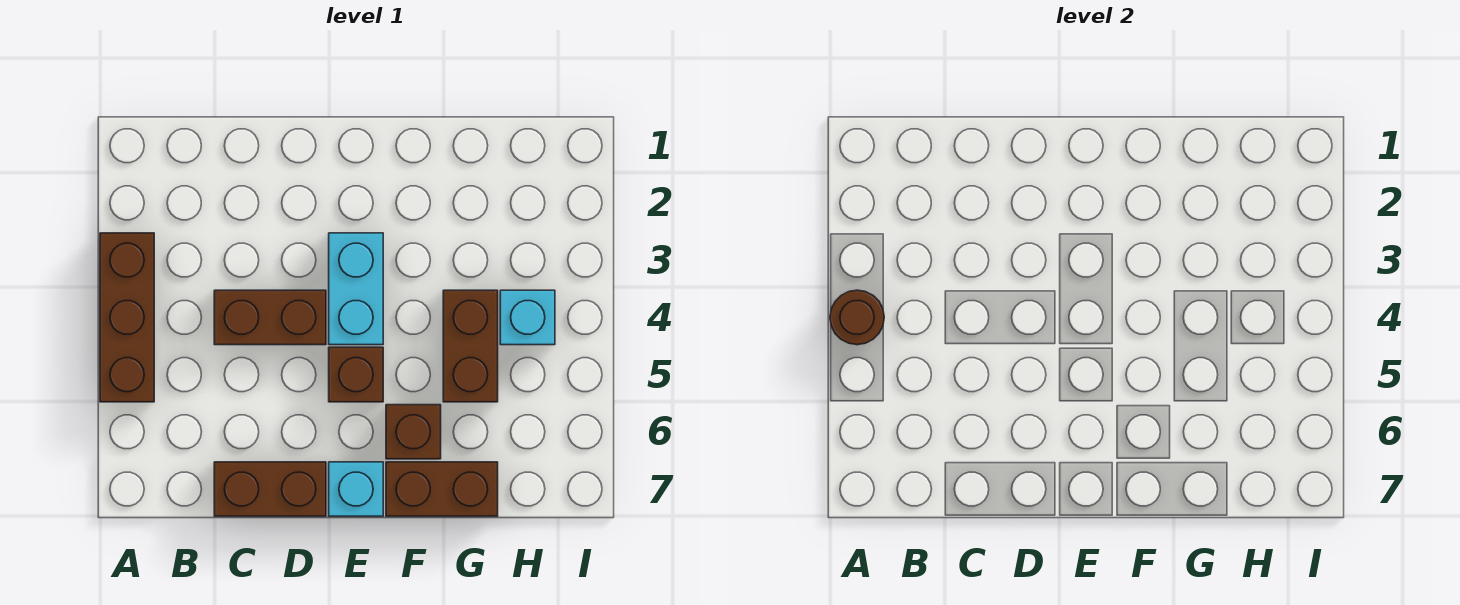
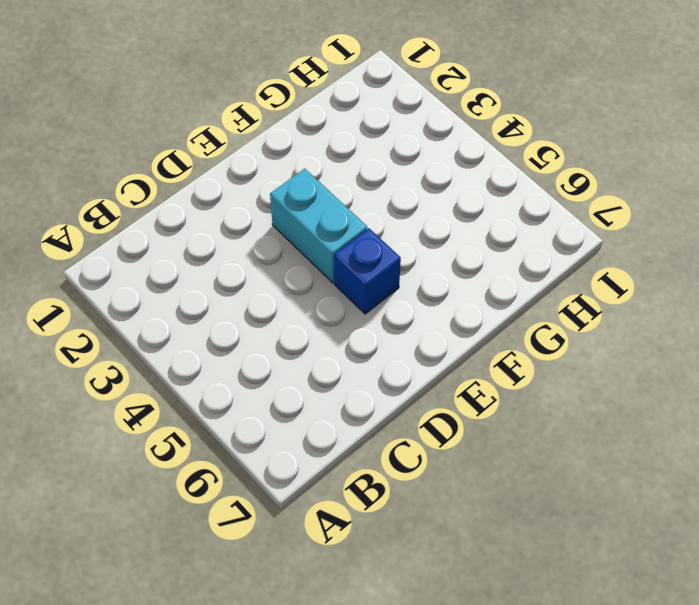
blue 1x1 brick [334,228,401,314] -> brown 1x1 brick [329,347,383,402]
none -> brown 1x3 brick [100,233,154,402]
none -> brown 1x2 brick [214,290,326,345]

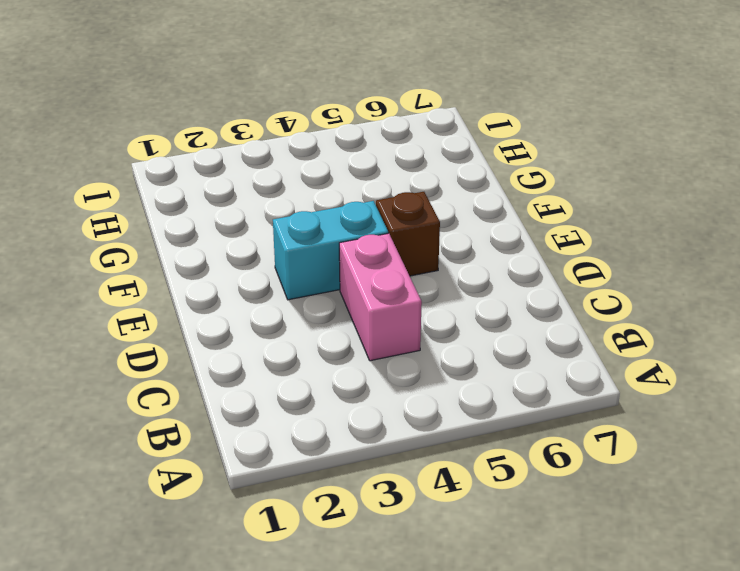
pink 1x2 brick [339,233,422,361] -> brown 1x2 brick [214,290,326,345]
none -> brown 1x3 brick [100,233,154,402]
none -> brown 1x2 brick [214,462,326,516]

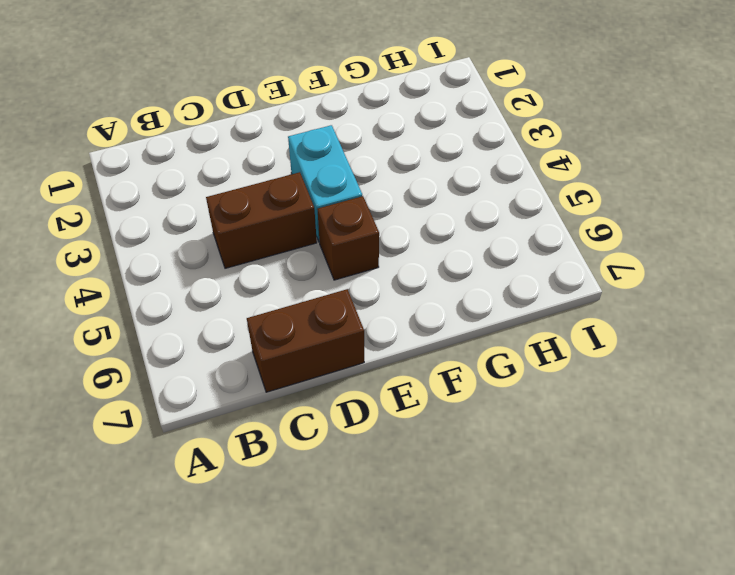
none -> brown 1x3 brick [100,233,154,402]
none -> cyan 1x1 brick [329,462,383,516]

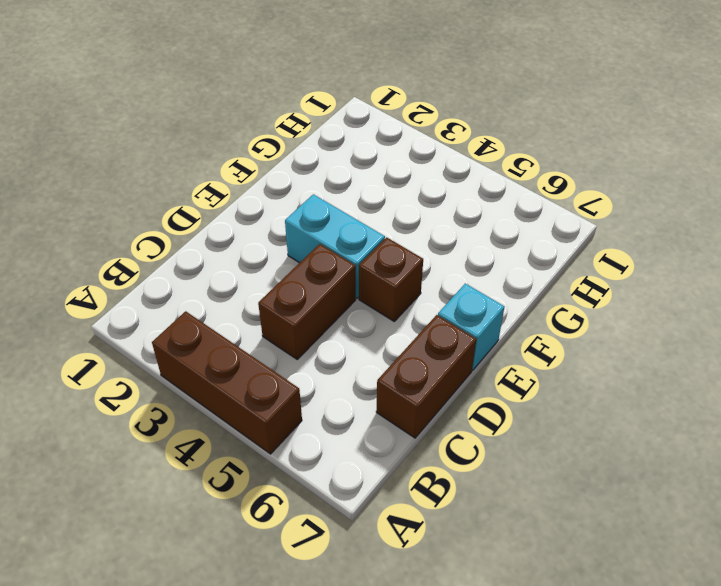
none -> brown 1x1 brick [386,405,441,459]
none -> brown 1x2 brick [386,462,498,516]

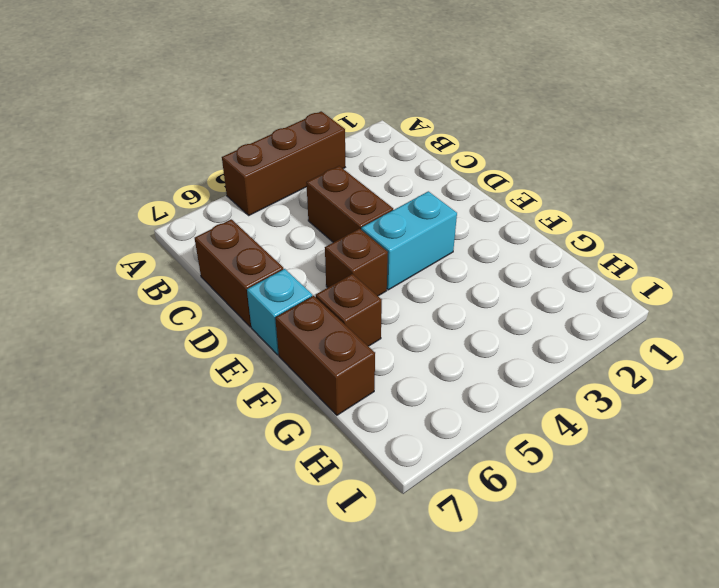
none -> brown 1x2 brick [443,290,498,402]
none -> cyan 1x1 brick [500,290,555,345]

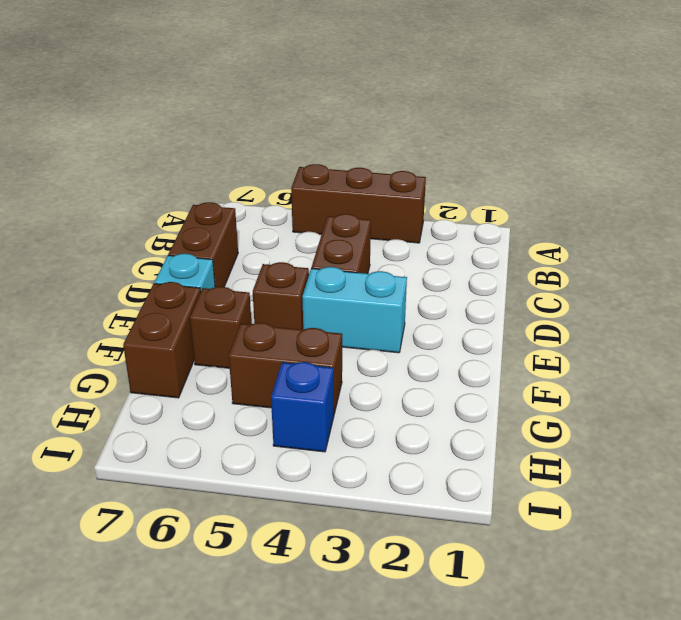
blue 1x1 brick [271,362,334,452] -> cyan 1x1 brick [500,290,555,345]
none -> brown 1x1 round brick [830,290,884,345]

